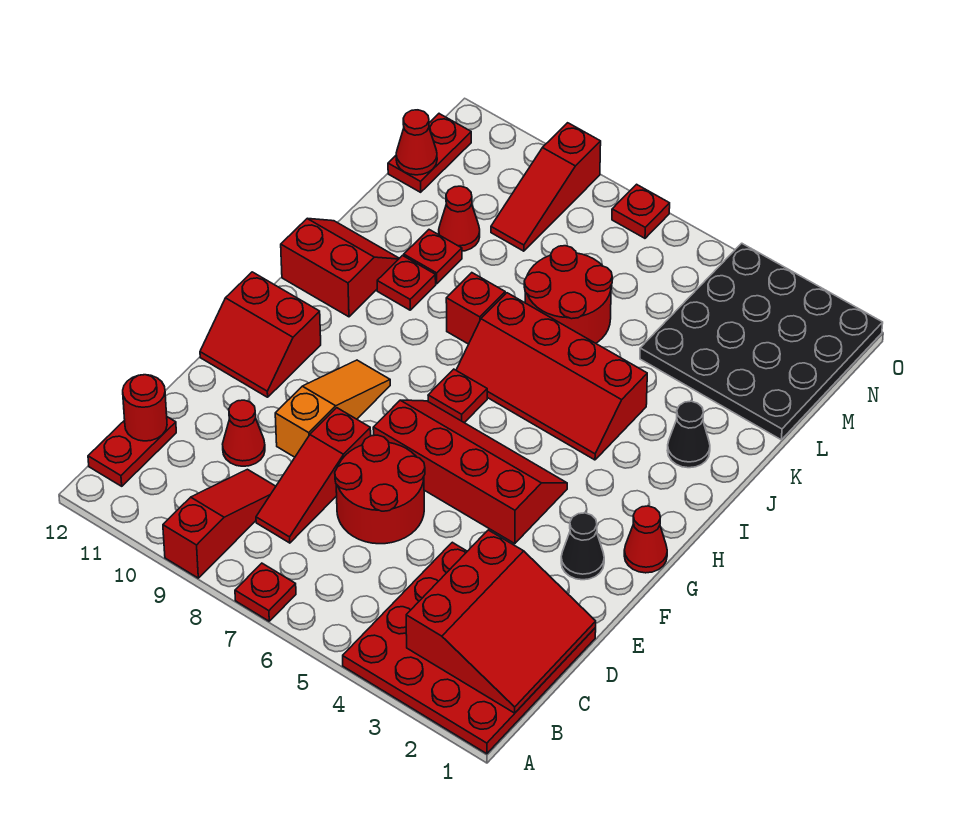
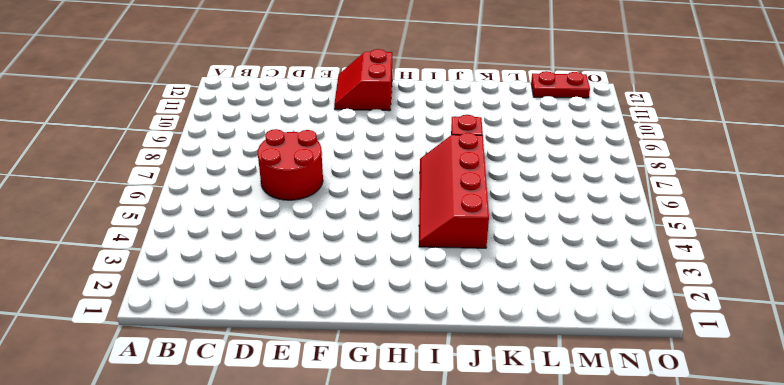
none -> red 4x4 plate [343,542,596,754]
none -> red 1x1 plate [235,563,296,621]
none -> red 1x3 slope [163,469,276,578]

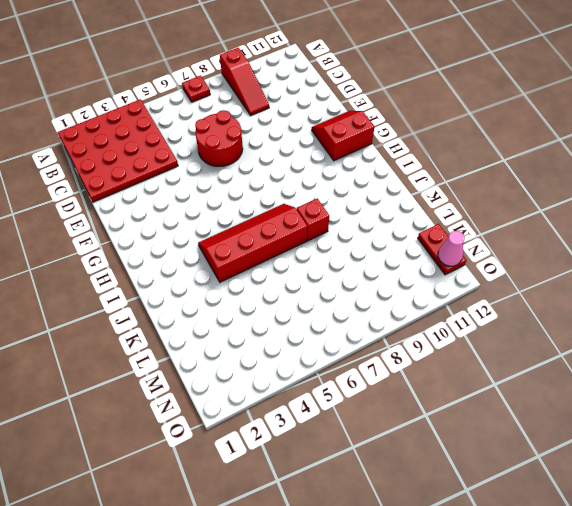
pink 1x1 cone [438,231,465,266] -> none
none -> red 1x2 plate [88,417,176,486]
none -> red 1x3 slope [256,408,371,543]
none -> red 1x1 cone [223,400,265,466]

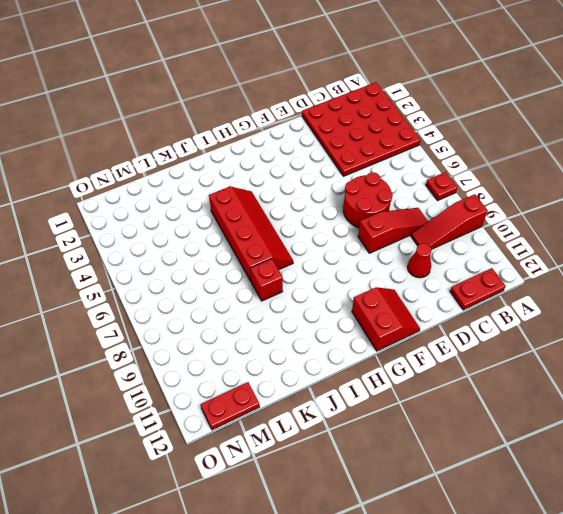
none -> orange 1x3 slope [275,360,390,457]
none -> black 1x1 cone [561,513,604,580]
none -> red 2x4 slope [373,400,567,544]

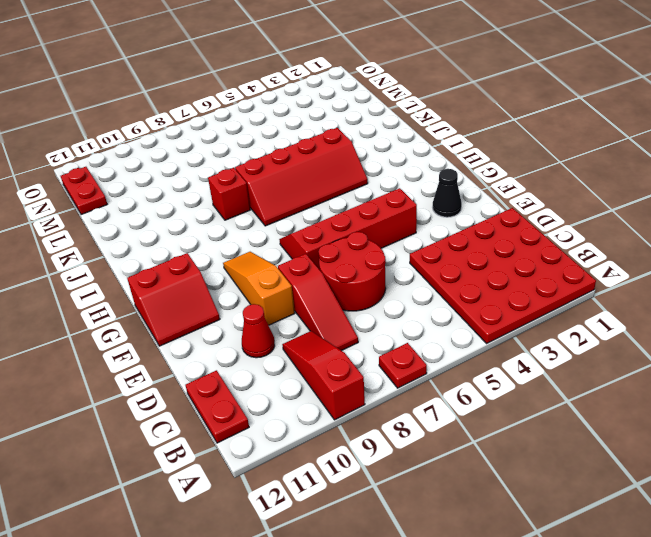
none -> red 1x1 cone [624,506,667,573]
none -> red 1x1 plate [428,369,487,423]
none -> red 2x2 slope [281,219,399,317]

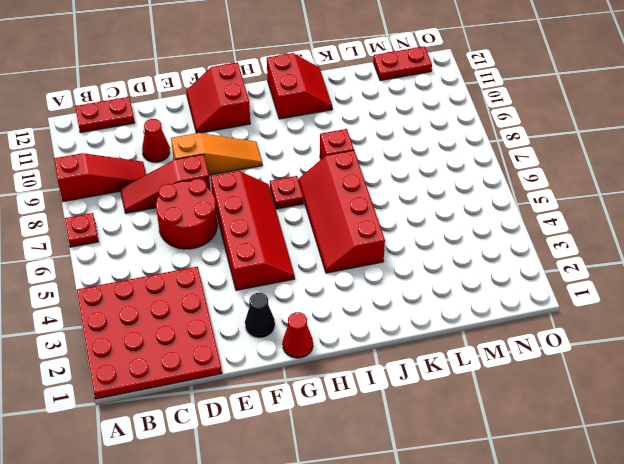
none -> black 1x1 cone [667,401,710,468]
none -> red 1x1 plate [377,256,436,310]
none -> red 2x2 round brick [524,246,612,343]

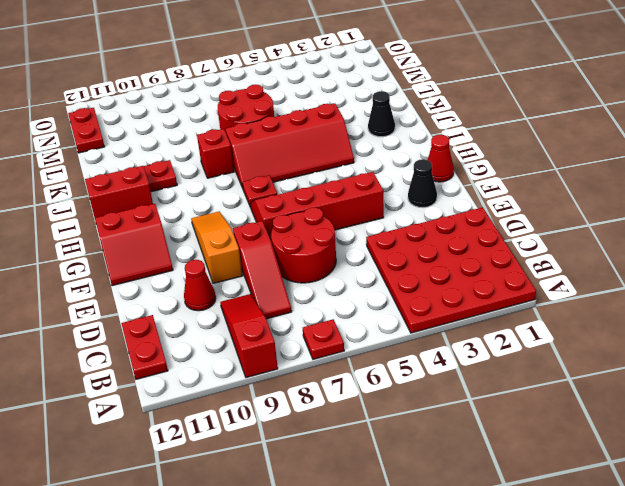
none -> red 1x1 plate [404,230,462,284]
none -> black 4x4 plate [640,243,883,440]
none -> red 1x1 cone [439,186,480,251]

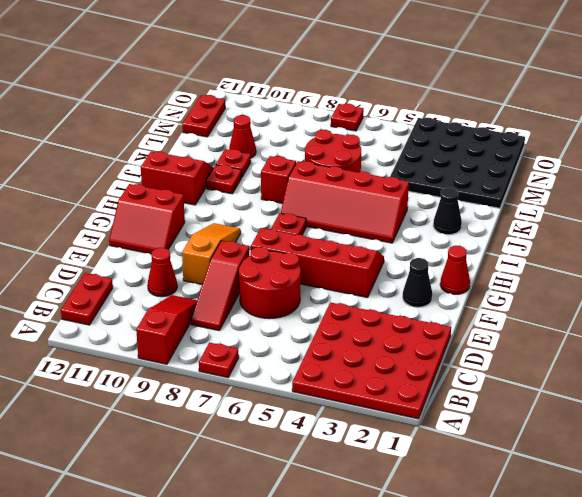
none -> red 1x3 slope [491,123,601,251]
none -> red 3x3 slope [406,530,596,713]
none -> red 1x1 round brick [123,375,167,441]

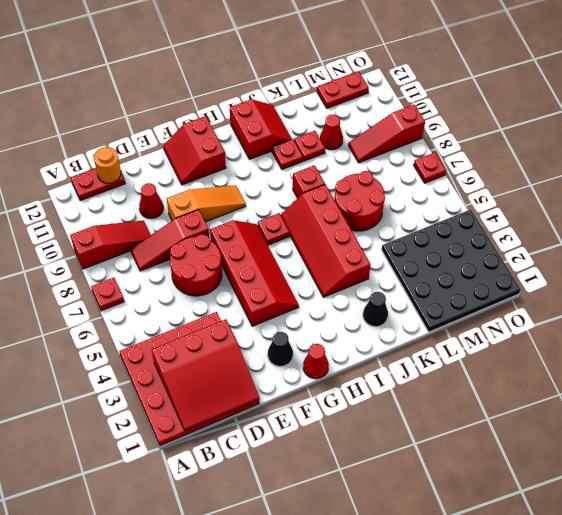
orange 1x1 round brick [94,147,121,183] -> red 1x1 round brick [123,375,167,441]
none -> red 1x1 cone [396,110,437,175]

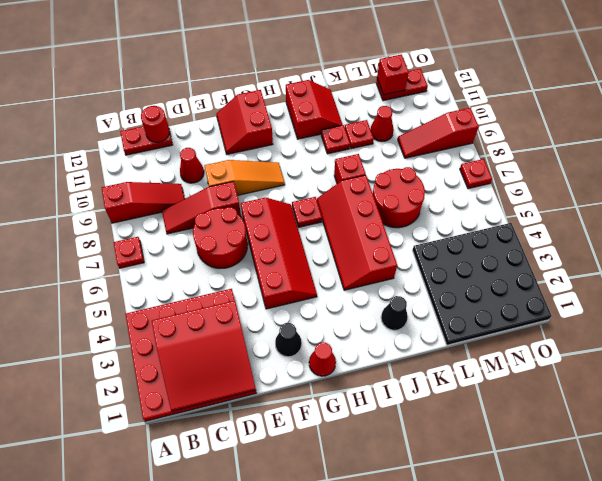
red 1x1 brick [377,55,409,95] -> red 1x1 cone [396,110,437,175]

